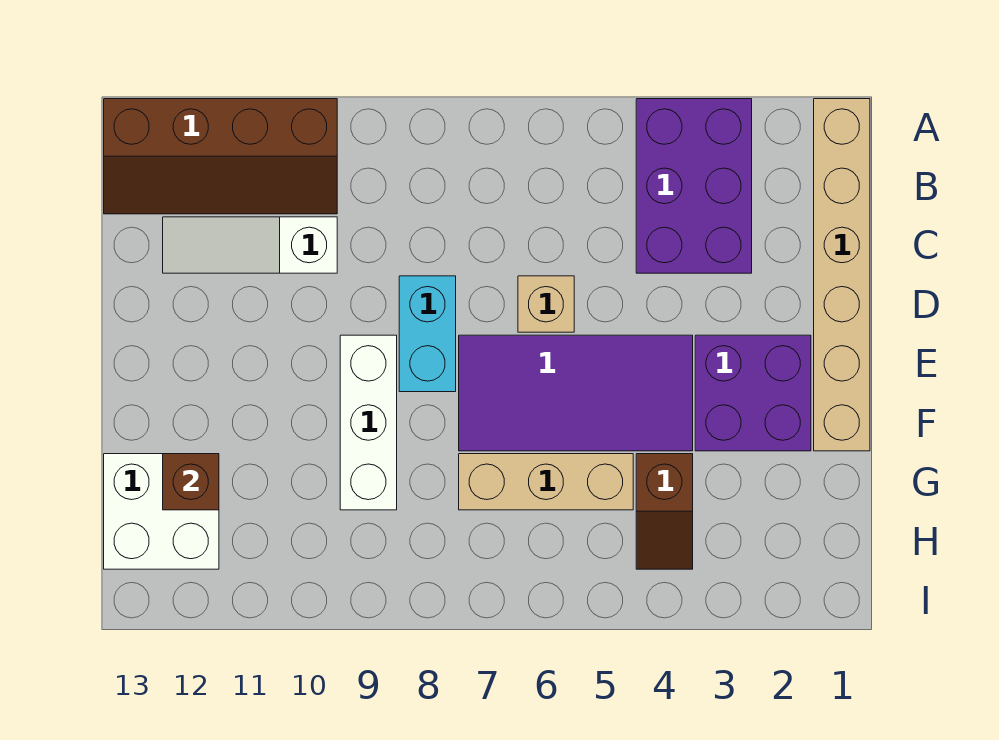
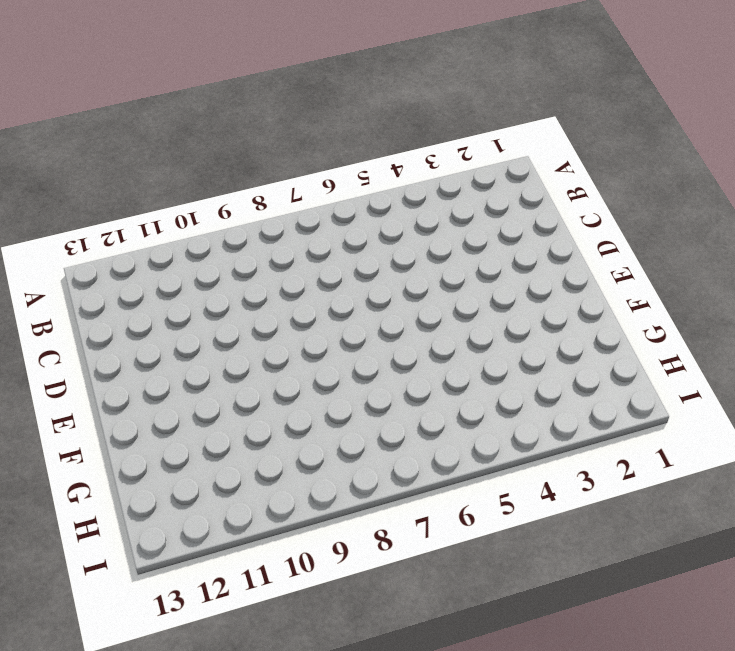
none -> tan 1x6 brick [814,99,870,451]
none -> purple 2x3 brick [636,99,752,273]
none -> brown 2x4 slope [104,99,337,214]

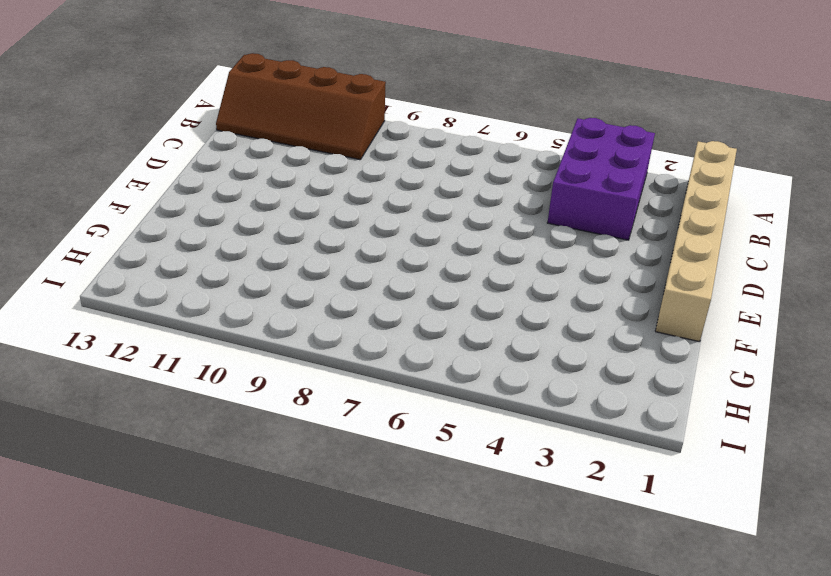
none -> white 1x3 slope [163,217,337,273]
none -> tan 1x1 brick [518,276,574,332]
none -> cyan 1x2 brick [399,276,456,392]

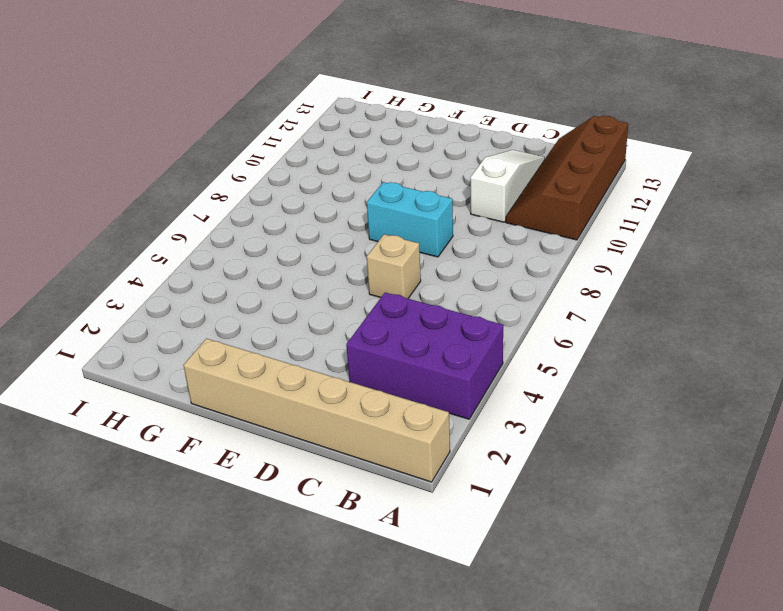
none -> purple 2x2 brick [695,335,811,451]
none -> purple 2x4 tile [459,335,693,451]
none -> white 1x3 brick [340,335,397,510]

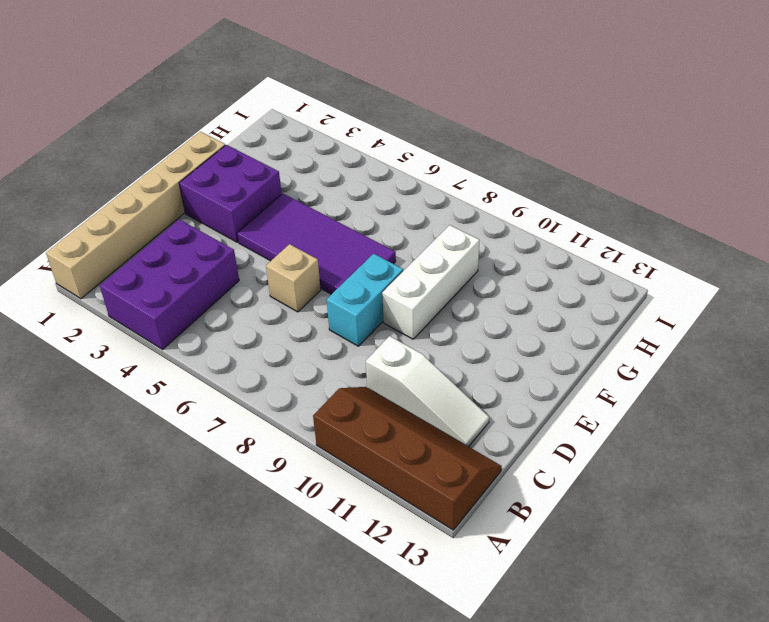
none -> brown 1x2 slope [636,454,693,569]
none -> tan 1x3 brick [459,454,633,510]
none -> white 2x2 brick [104,454,219,569]

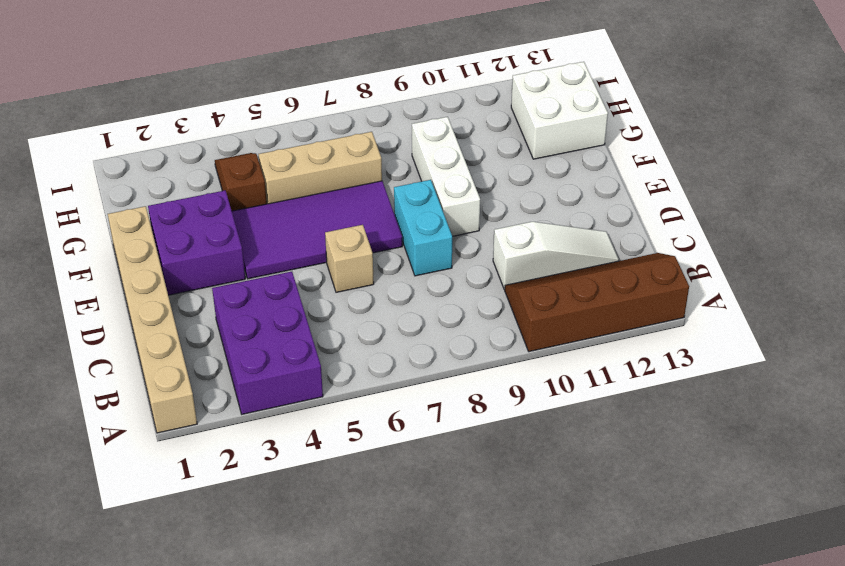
none -> brown 1x1 brick [163,454,219,510]

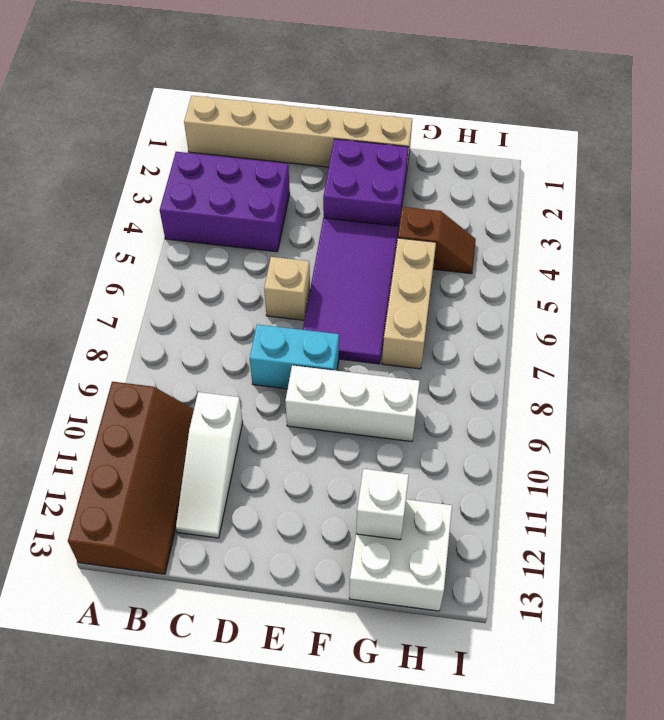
white 1x1 brick [356,469,409,540] -> brown 1x1 brick [163,454,219,510]

